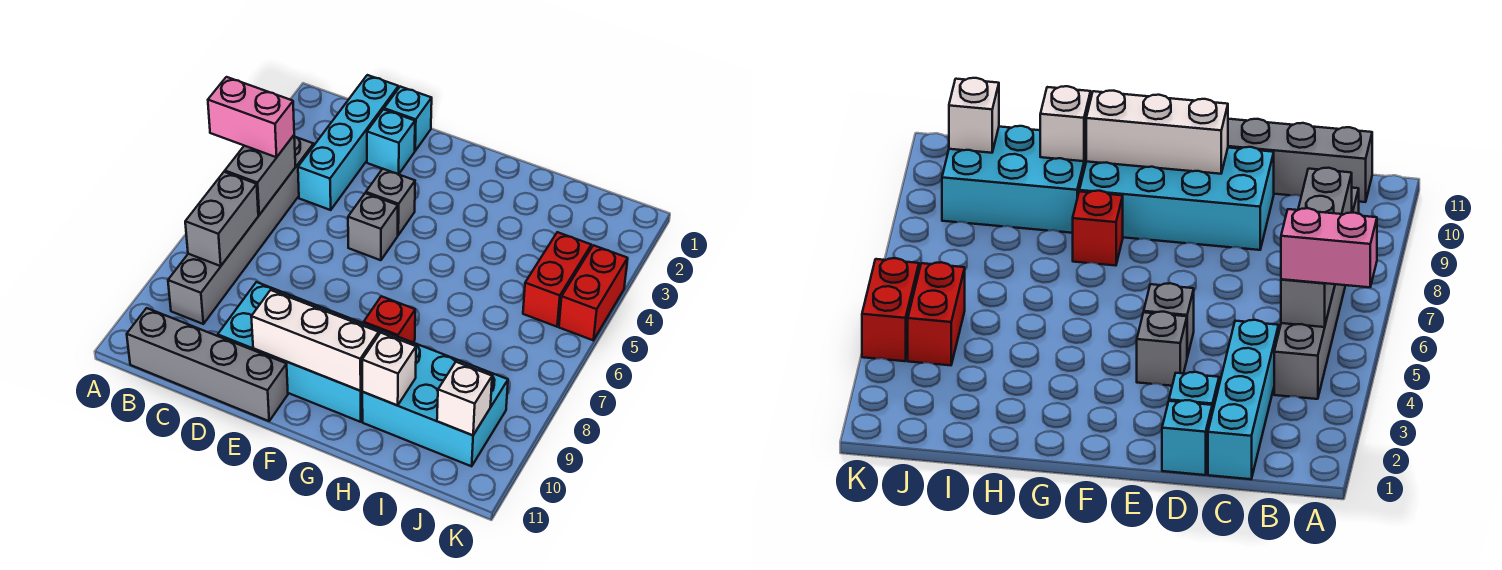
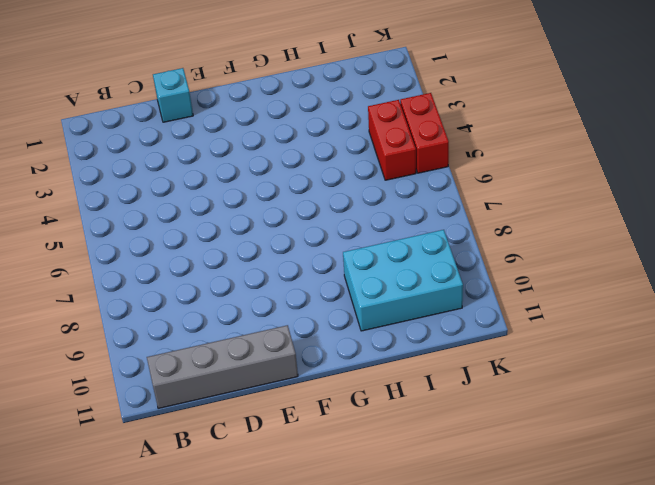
none -> grey 1x6 brick [168,136,314,324]
none -> cyan 1x4 brick [298,75,398,210]
none -> cyan 1x1 brick [367,109,415,174]

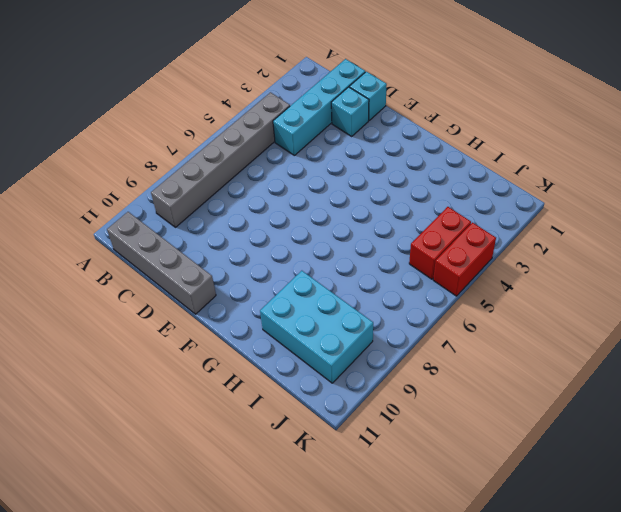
none -> cyan 2x4 brick [218,282,397,422]
none -> grey 1x1 brick [366,169,415,235]
none -> grey 1x1 brick [348,193,398,260]

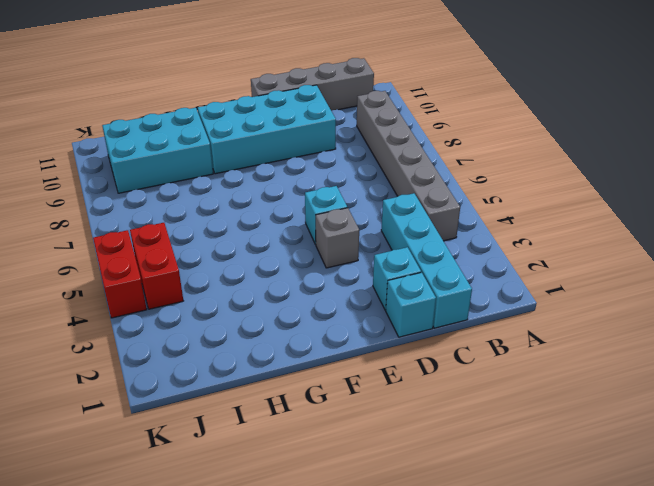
cyan 1x1 brick [305,186,347,245] -> grey 1x1 brick [348,193,398,260]
none -> red 1x1 brick [364,296,415,342]
none -> grey 1x2 brick [225,135,295,215]
none -> grey 1x2 brick [185,172,258,266]

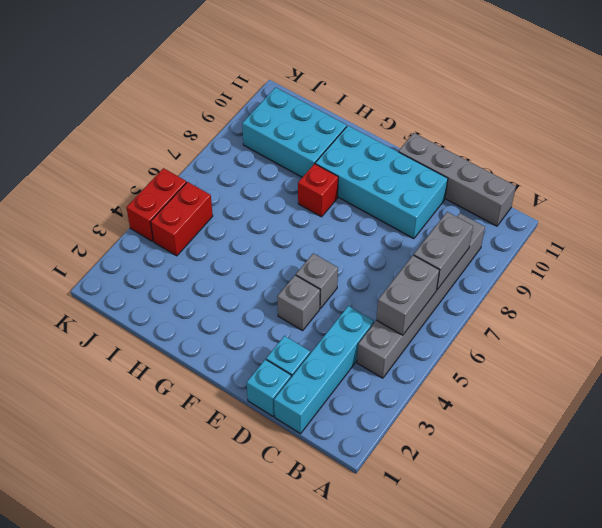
none -> white 1x3 brick [251,290,379,391]
none -> white 1x1 brick [362,333,416,405]
none -> white 1x1 brick [437,362,492,435]

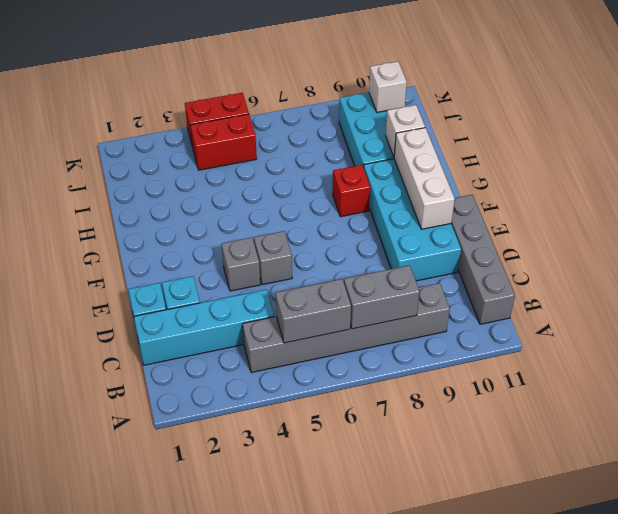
none -> pink 1x2 brick [208,77,294,157]

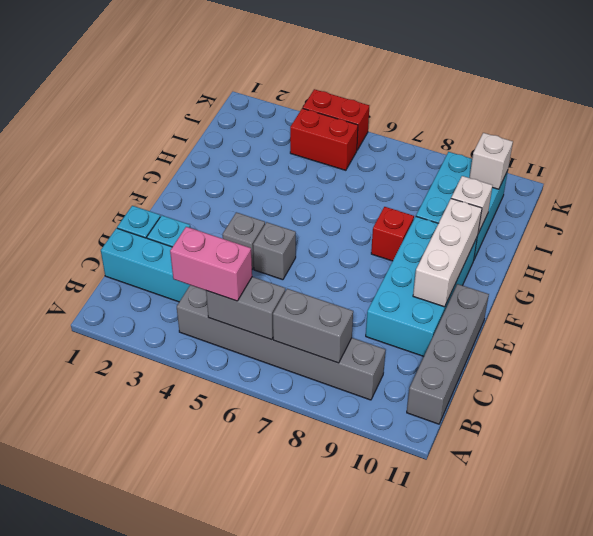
pink 1x2 brick [170,227,252,301] -> pink 1x2 brick turned to [208,77,294,157]

